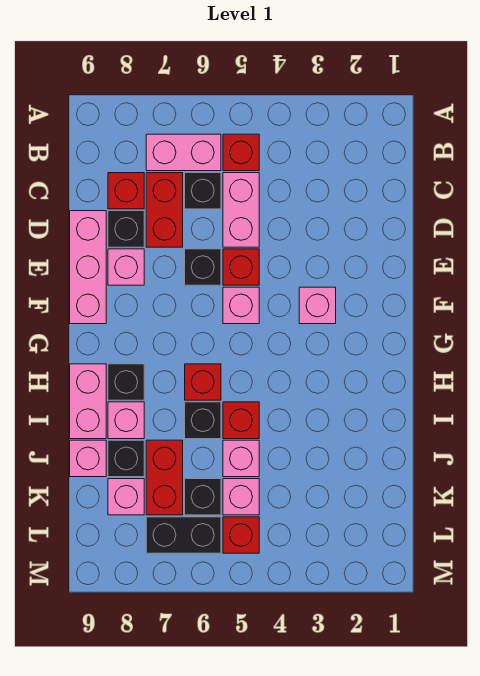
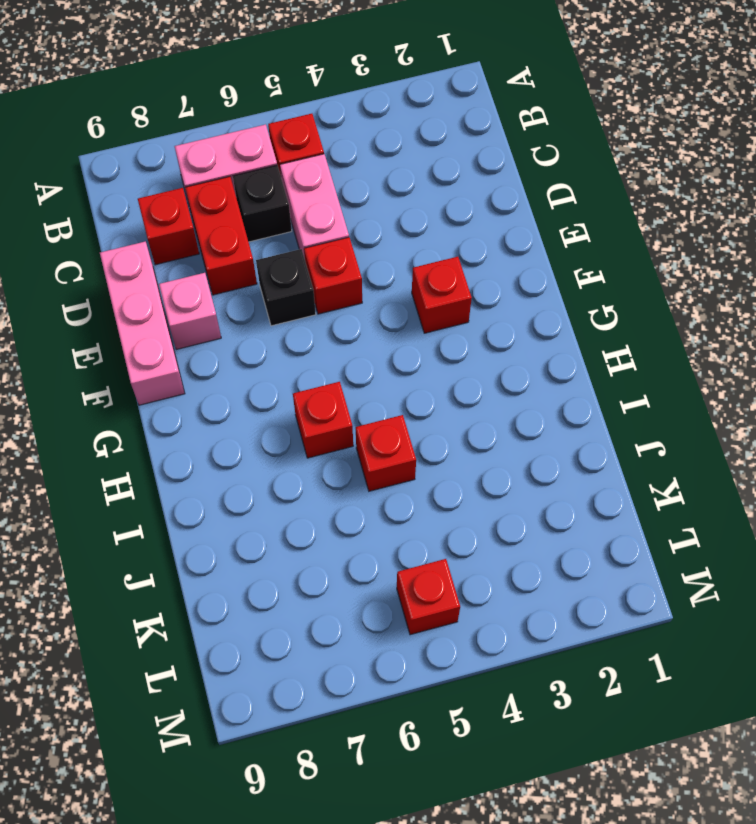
red 1x1 brick [412,257,472,333] -> pink 1x1 brick [299,287,336,324]
none -> black 1x1 brick [108,211,144,247]
none -> pink 1x1 brick [223,287,259,324]
none -> black 1x1 brick [108,364,144,400]

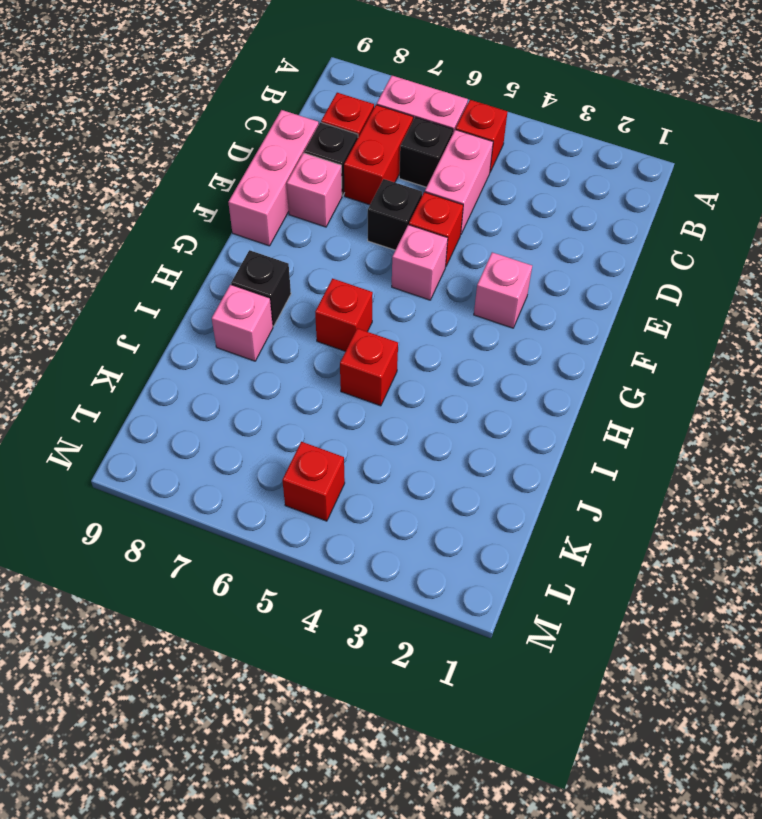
none -> pink 1x2 brick [70,364,106,439]
none -> black 1x1 brick [185,402,221,439]
none -> pink 1x1 brick [223,440,259,477]

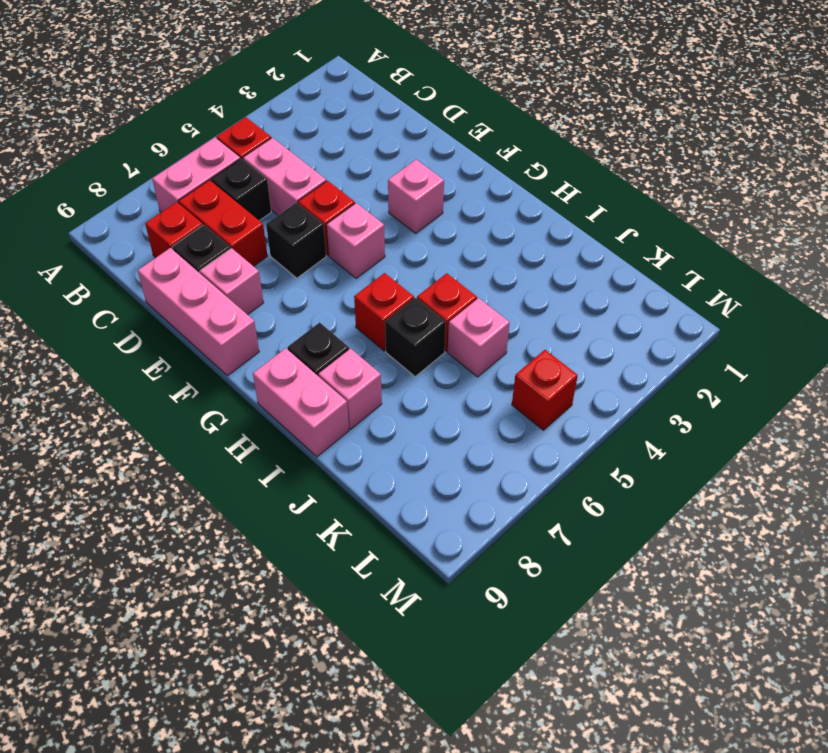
none -> red 1x2 brick [146,440,183,515]
none -> black 1x1 brick [108,440,144,477]
none -> pink 1x1 brick [70,440,106,477]

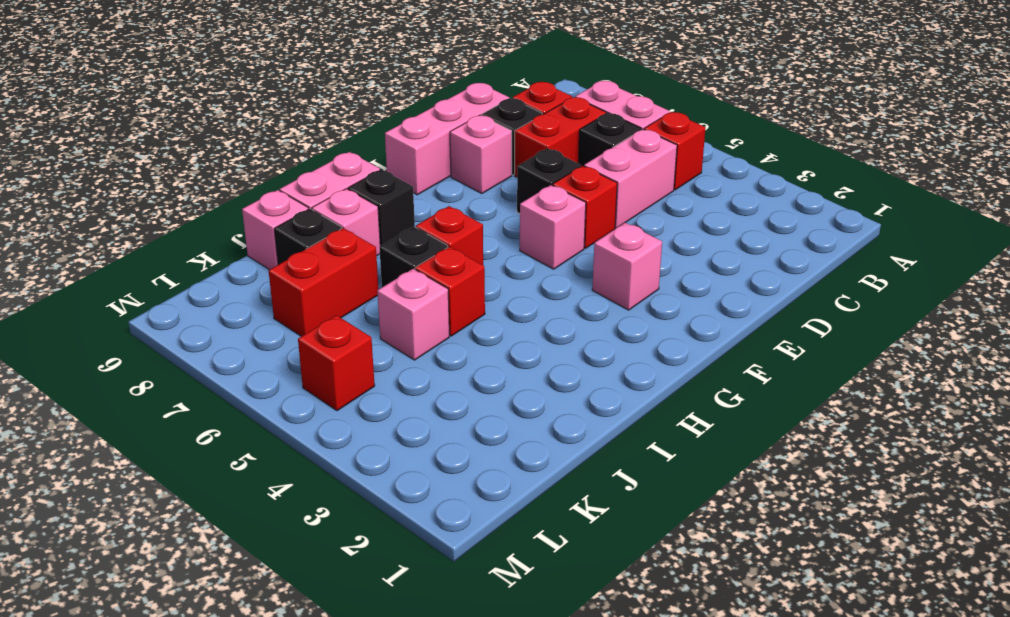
none -> pink 1x1 brick [223,479,259,515]
none -> black 1x1 brick [185,479,221,515]
none -> pink 1x1 brick [108,479,144,515]

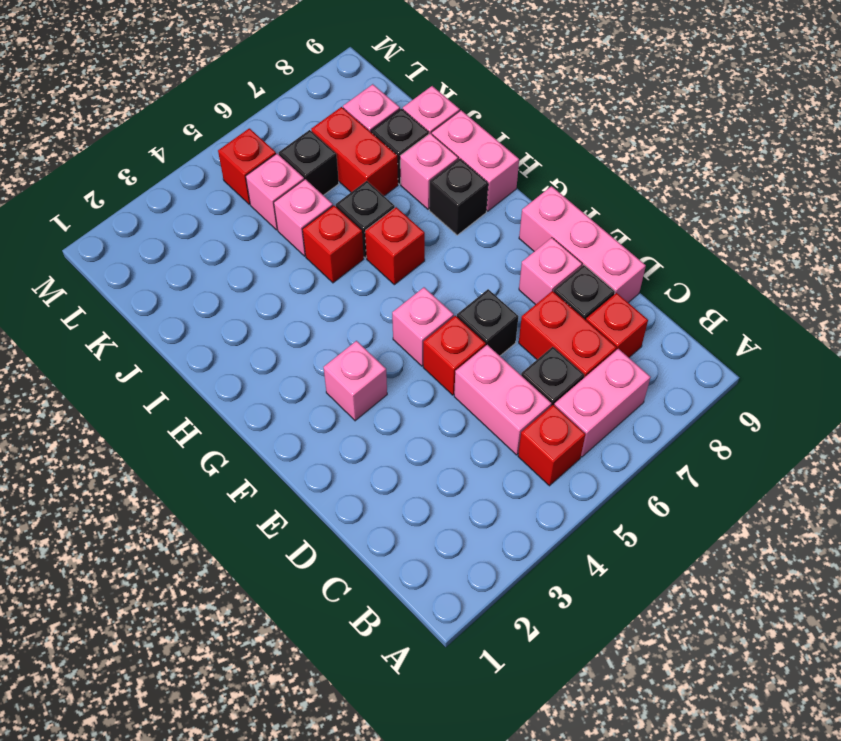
none -> black 1x2 brick [146,517,221,553]

